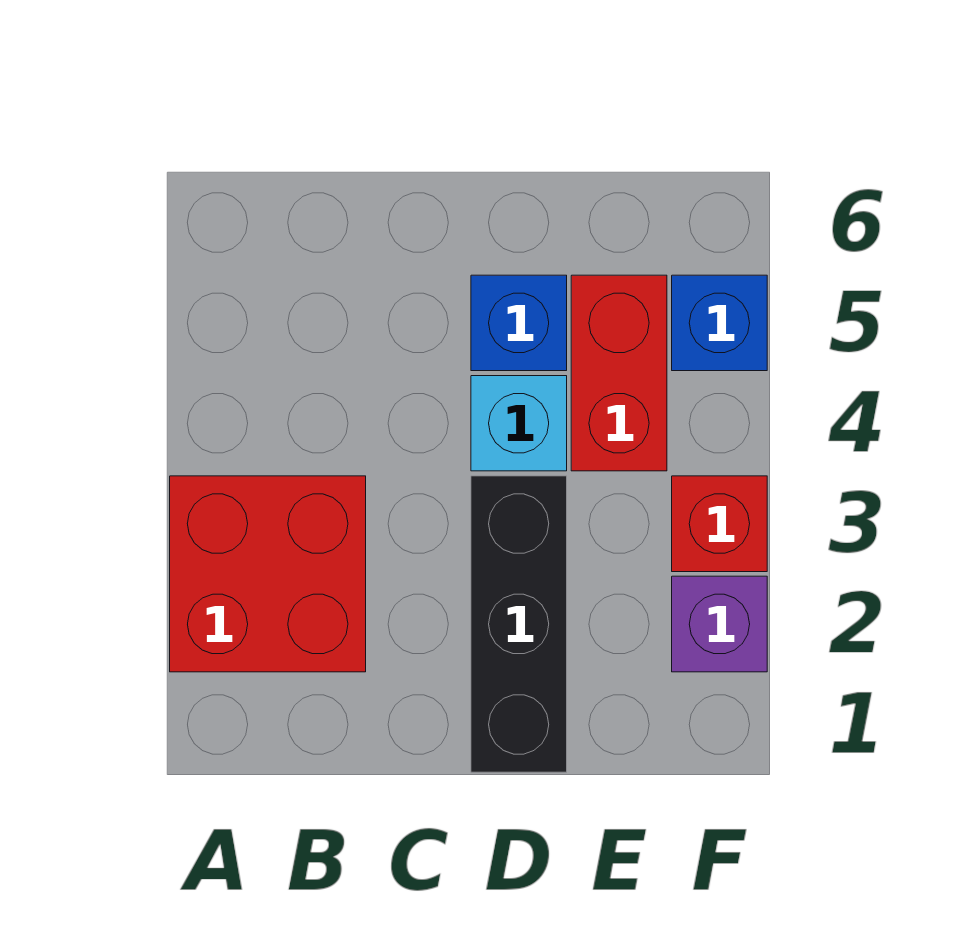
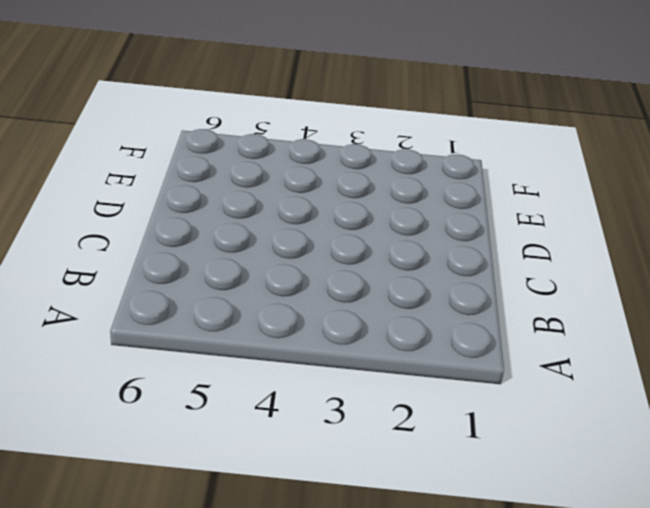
none -> red 2x2 brick [170,476,366,672]
none -> black 1x3 brick [471,476,567,772]

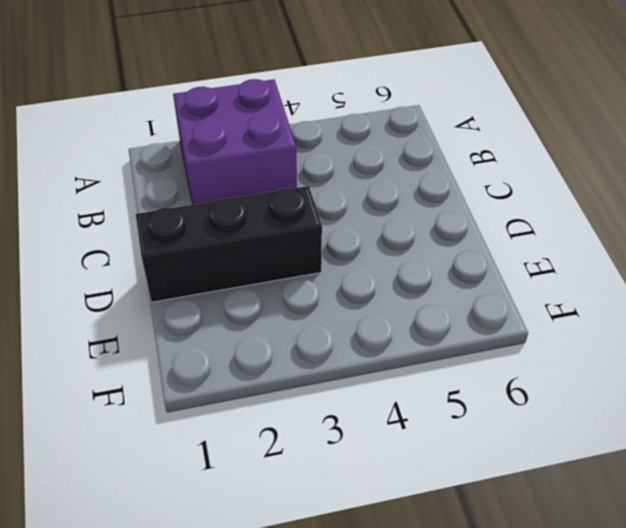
purple 2x2 brick [173,79,297,205] -> red 2x2 brick [170,476,366,672]
none -> cyan 1x1 brick [471,376,567,471]
none -> blue 1x1 brick [471,275,567,371]

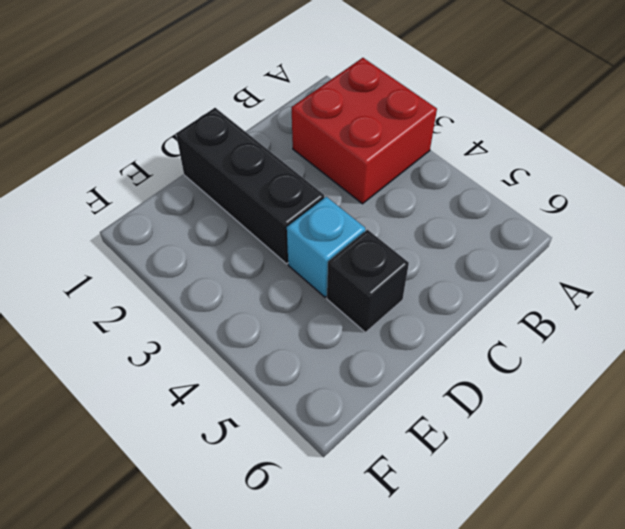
black 1x1 brick [327,230,409,332] -> blue 1x1 brick [471,275,567,371]
none -> red 1x2 brick [571,275,667,471]
none -> purple 1x1 brick [672,576,767,672]

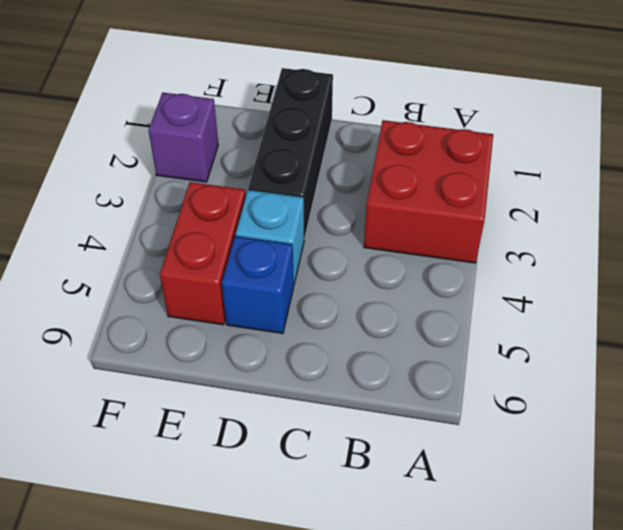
none -> red 1x1 brick [672,476,767,572]
none -> blue 1x1 brick [672,275,767,371]

